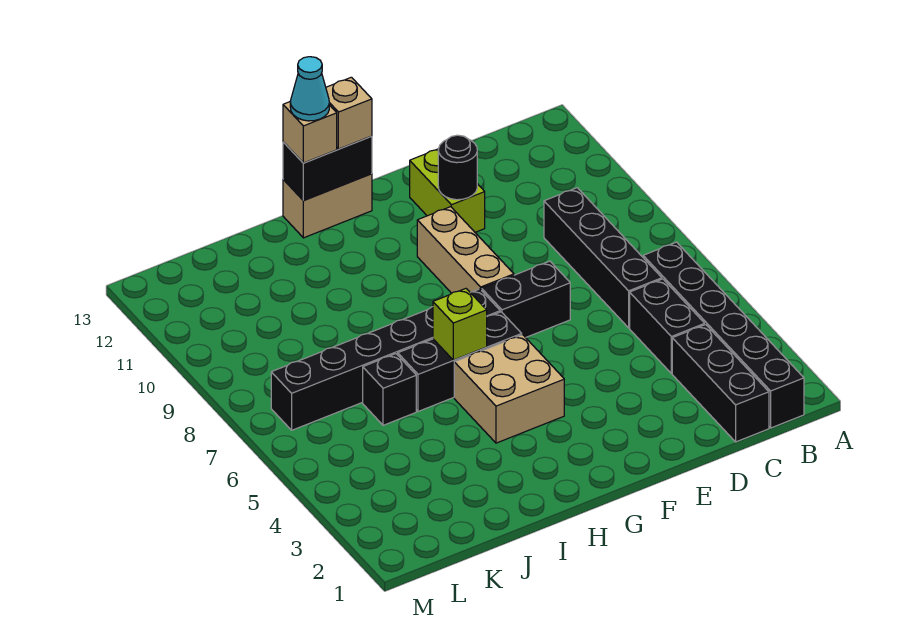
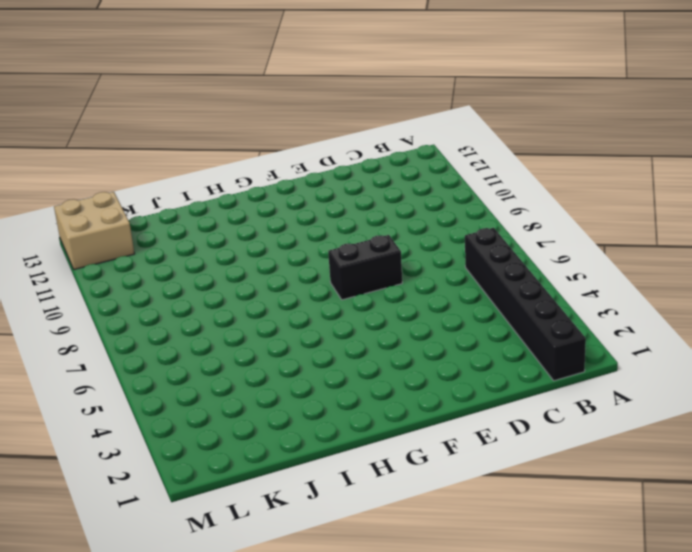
tan 2x2 brick [54,192,134,270] -> tan 2x2 brick moved to [454,335,564,443]
none -> black 1x3 brick [672,325,769,442]
none -> black 1x2 brick [630,279,705,373]
none -> black 1x4 brick [544,188,662,328]

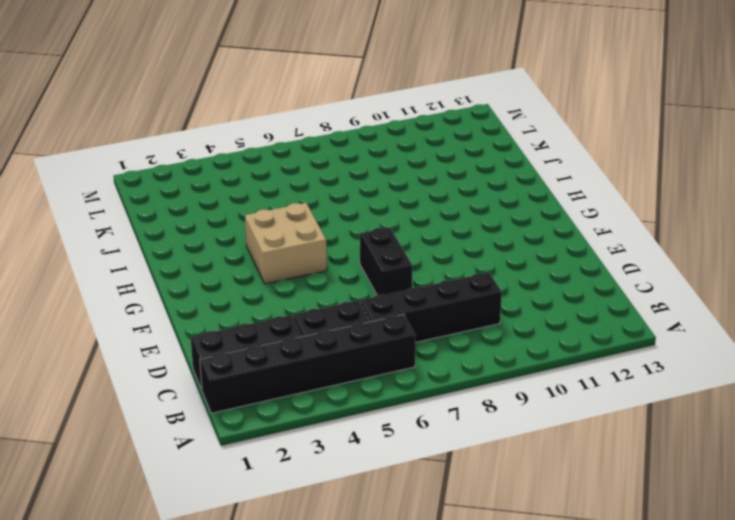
none -> lime 1x2 brick [409,149,485,232]
none -> tan 1x3 brick [417,207,514,293]
none -> black 1x3 brick [398,312,522,411]

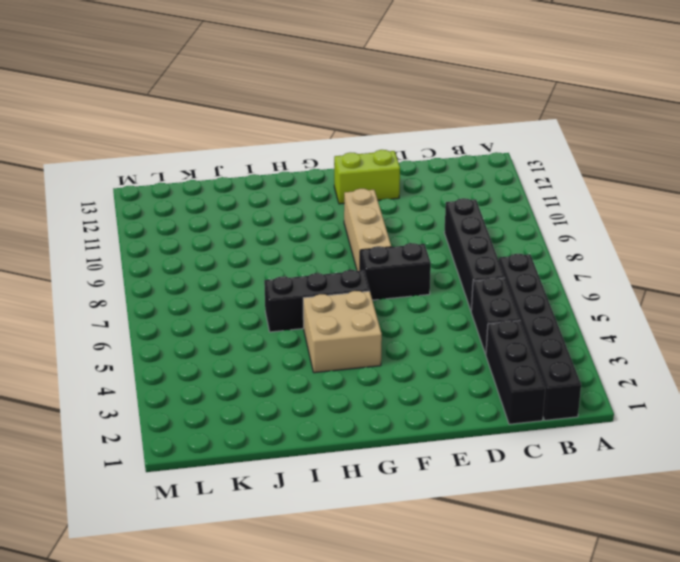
lime 1x2 brick [334,150,400,204] -> lime 1x2 brick turned to [409,149,485,232]
none -> black 1x6 brick [271,289,500,430]
none -> tan 1x2 brick [283,174,372,238]
none -> black 1x1 brick [363,354,416,425]

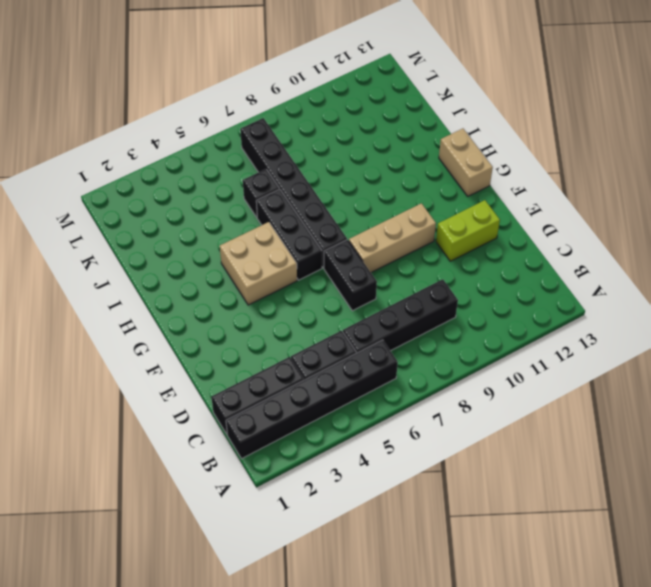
none -> black 1x1 round brick [438,135,477,200]
none -> black 1x2 brick [283,136,372,201]
none -> lime 1x1 brick [433,289,487,360]

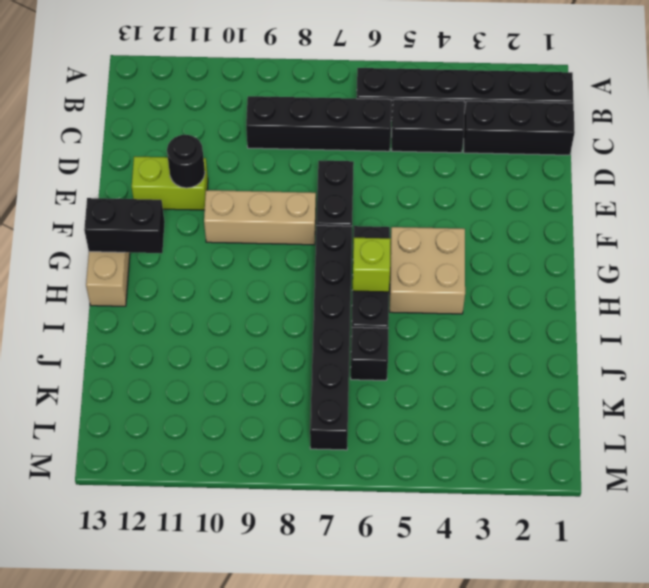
black 1x2 brick [84,198,165,253] -> black 1x2 brick turned to [283,136,372,201]
none -> tan 1x1 brick [326,77,372,149]
none -> tan 1x1 brick [283,102,337,163]
none -> cyan 1x1 cone [290,57,329,121]

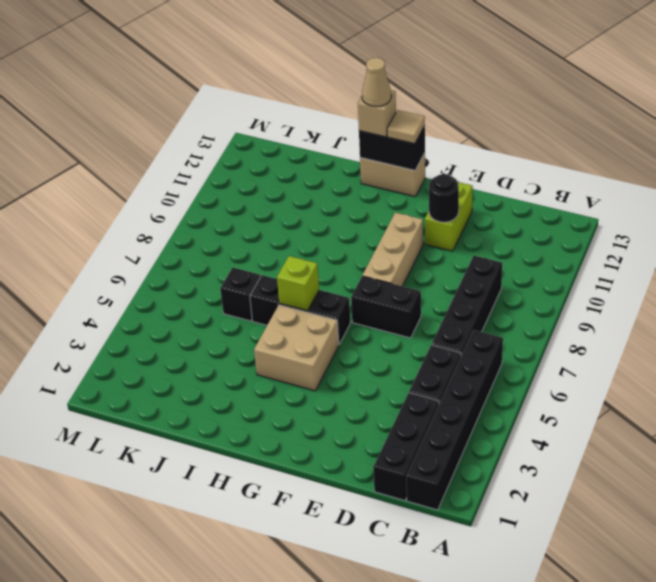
tan 1x1 tile [387,110,425,144] -> tan 1x1 brick [326,77,372,149]
tan 1x1 cone [362,58,391,107] -> cyan 1x1 cone [290,57,329,121]
none -> black 1x6 brick [271,289,500,430]

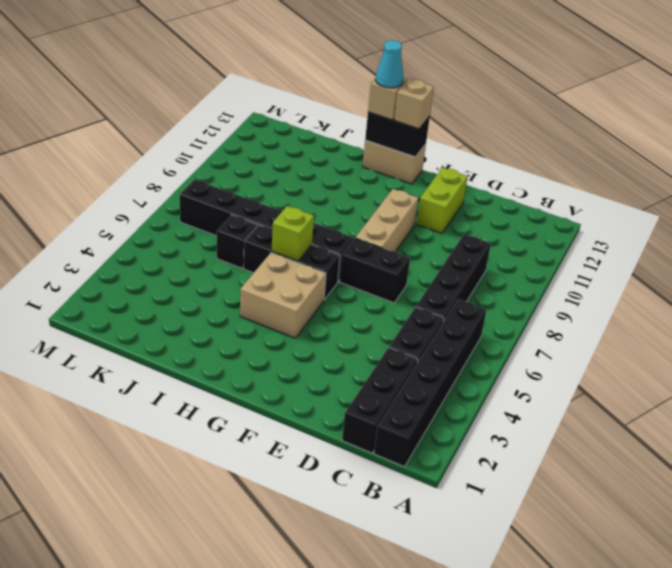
none -> black 1x1 round brick [438,135,477,200]

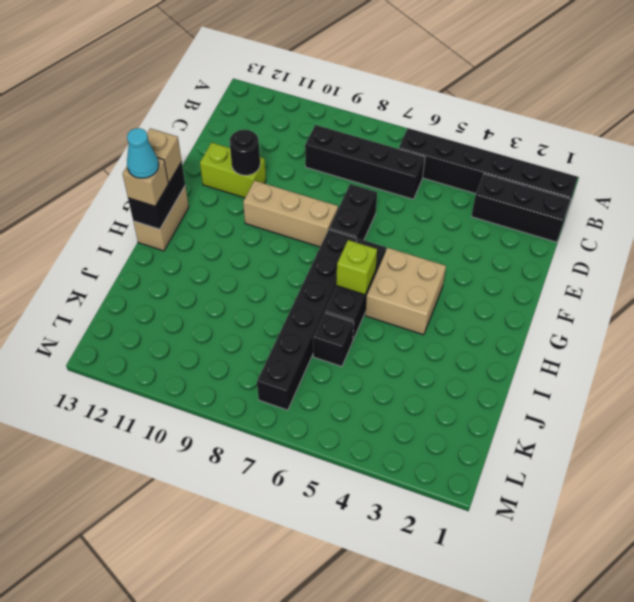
none -> black 1x2 brick [630,279,705,373]

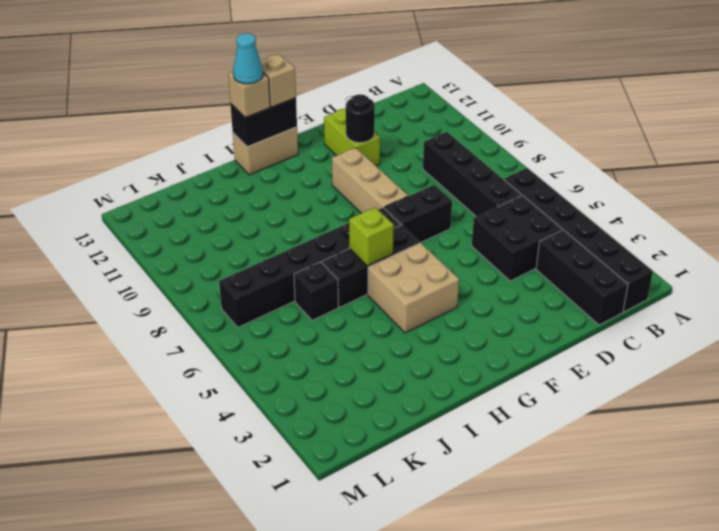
black 2x2 brick [472,195,562,281] -> black 1x2 brick [630,279,705,373]

